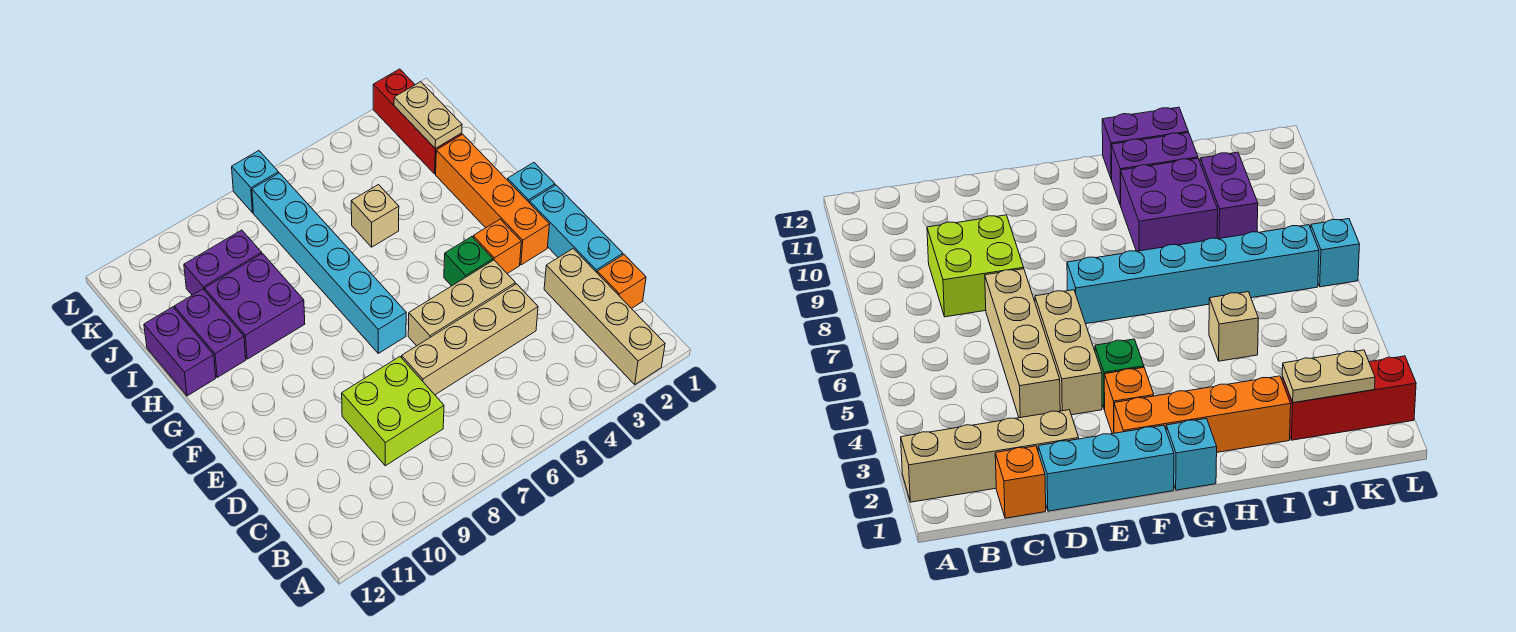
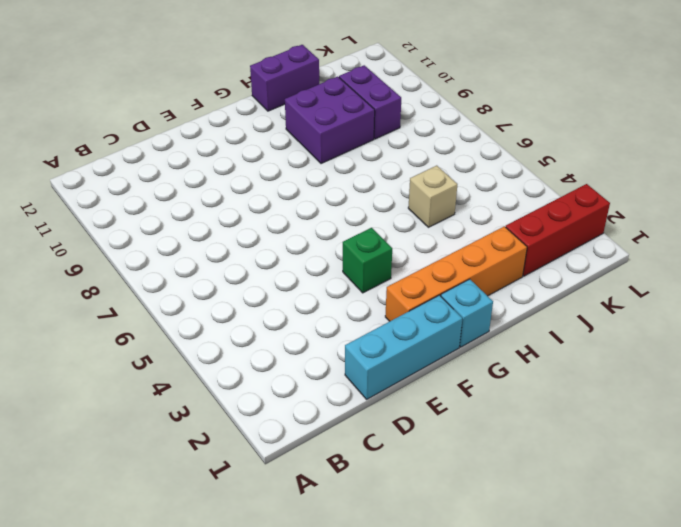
none -> tan 1x4 brick [544,249,665,385]
none -> orange 1x1 brick [597,255,646,309]
none -> lime 2x2 brick [342,357,444,466]

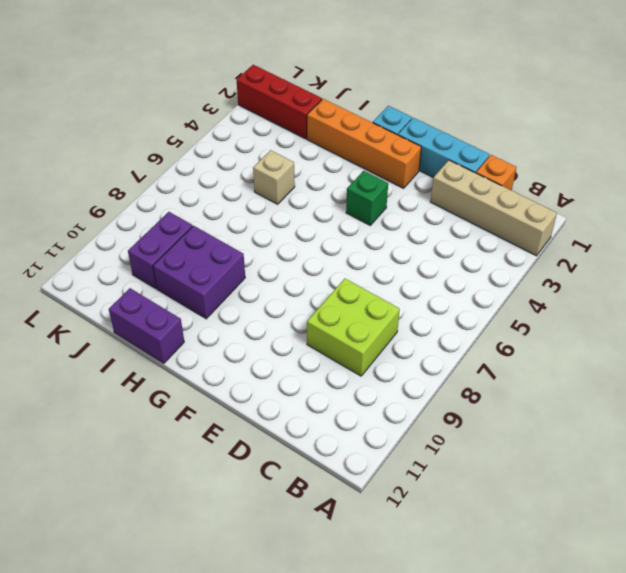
none -> tan 1x4 brick [401,284,538,395]
none -> tan 1x3 brick [408,260,515,346]
none -> orange 1x1 brick [473,219,521,274]

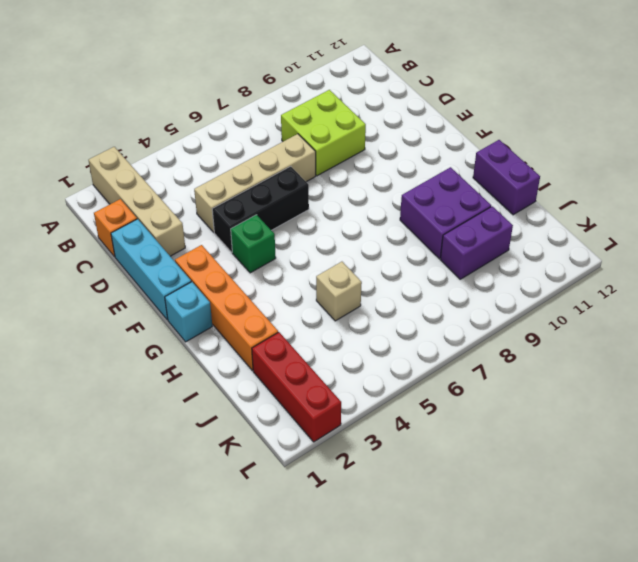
black 1x3 brick [212,166,309,252] -> tan 1x3 brick [408,260,515,346]
none -> orange 1x1 brick [473,219,521,274]
none -> cyan 1x6 brick [252,173,406,353]
none -> purple 1x2 brick [174,289,246,377]

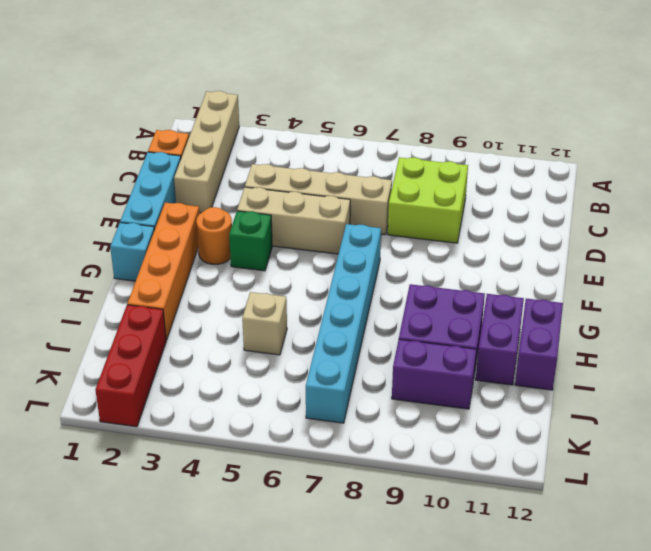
orange 1x1 round brick [196,207,232,264] -> orange 1x1 brick [473,219,521,274]
none -> cyan 1x1 brick [232,151,279,213]
none -> tan 1x2 plate [394,82,462,149]

